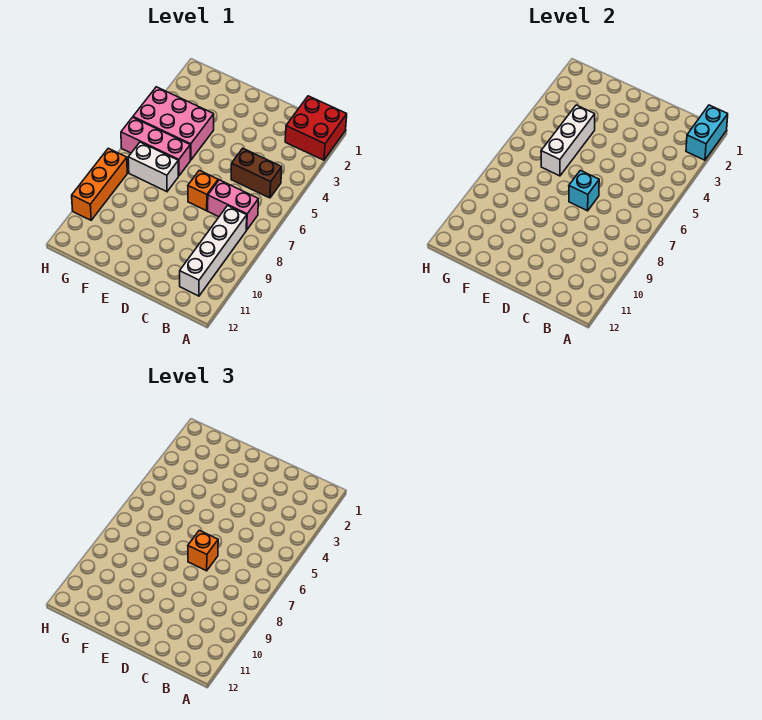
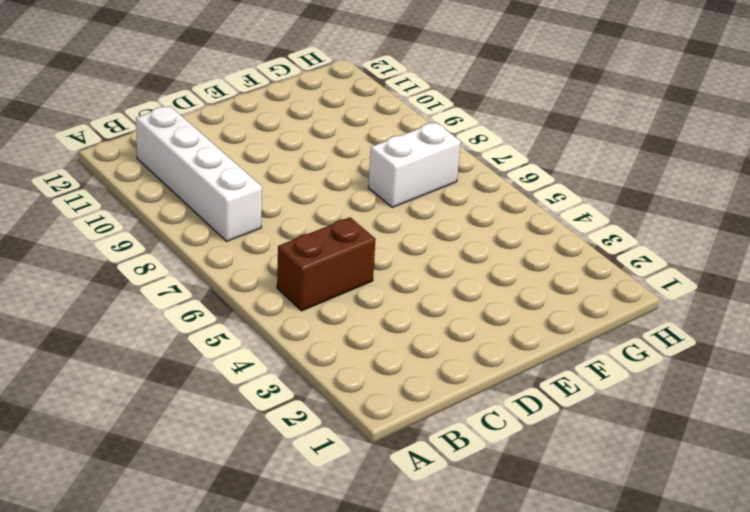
none -> red 2x2 brick [285,96,347,160]
none -> pink 1x2 brick [208,180,258,230]
none -> orange 1x1 brick [188,170,218,211]

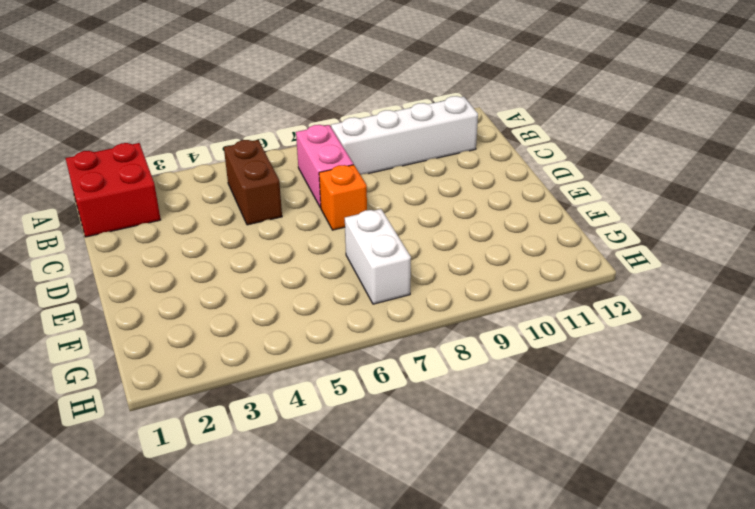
none -> pink 2x3 brick [133,87,214,160]
none -> pink 1x3 brick [121,117,190,176]
none -> orange 1x3 brick [72,148,127,220]

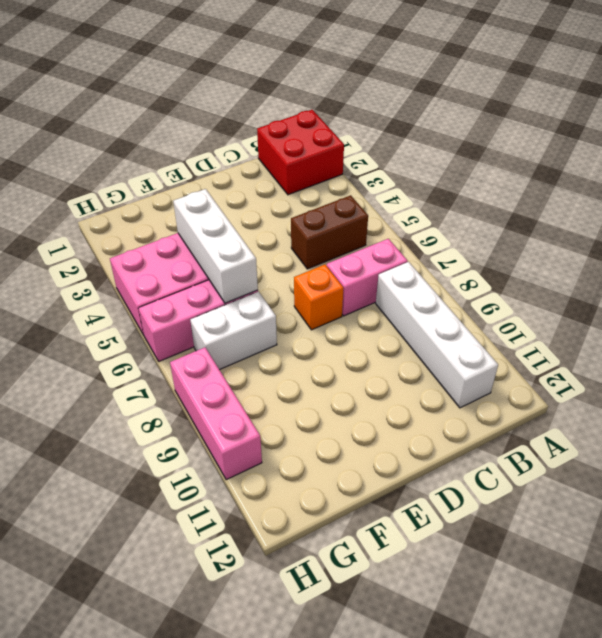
pink 1x3 brick [170,347,262,480] -> orange 1x3 brick [72,148,127,220]
none -> cyan 1x2 brick [686,105,728,160]
none -> cyan 1x1 brick [569,170,599,211]
none -> orange 1x1 brick [188,530,218,571]

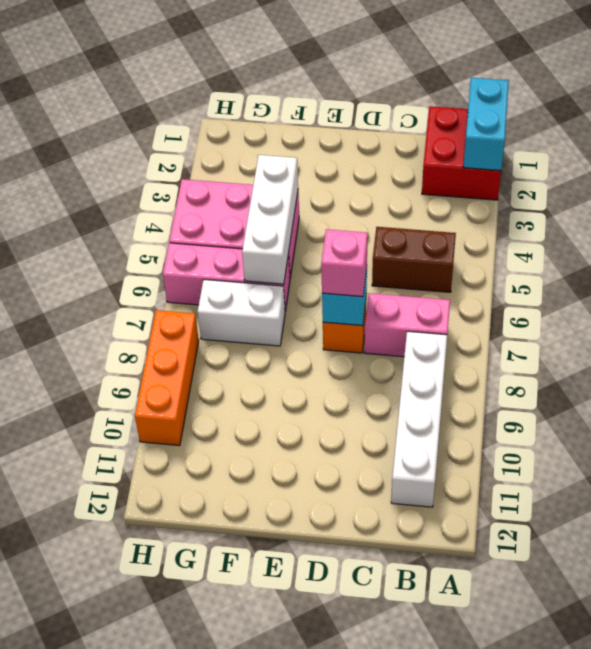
pink 1x1 brick [321,229,368,297] -> orange 1x1 brick [188,530,218,571]

